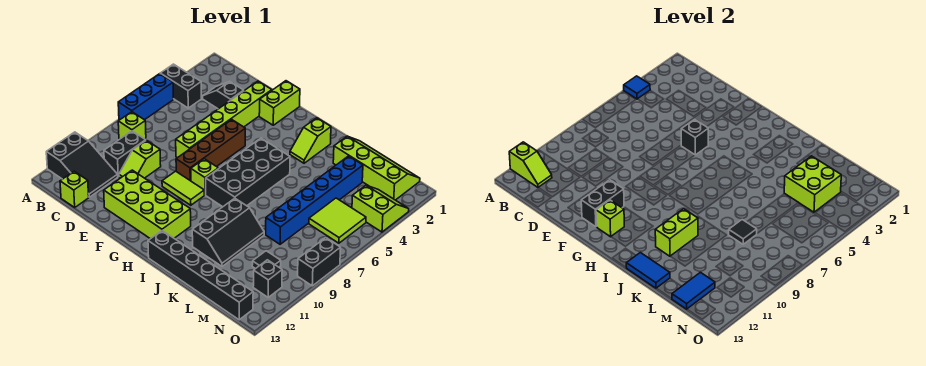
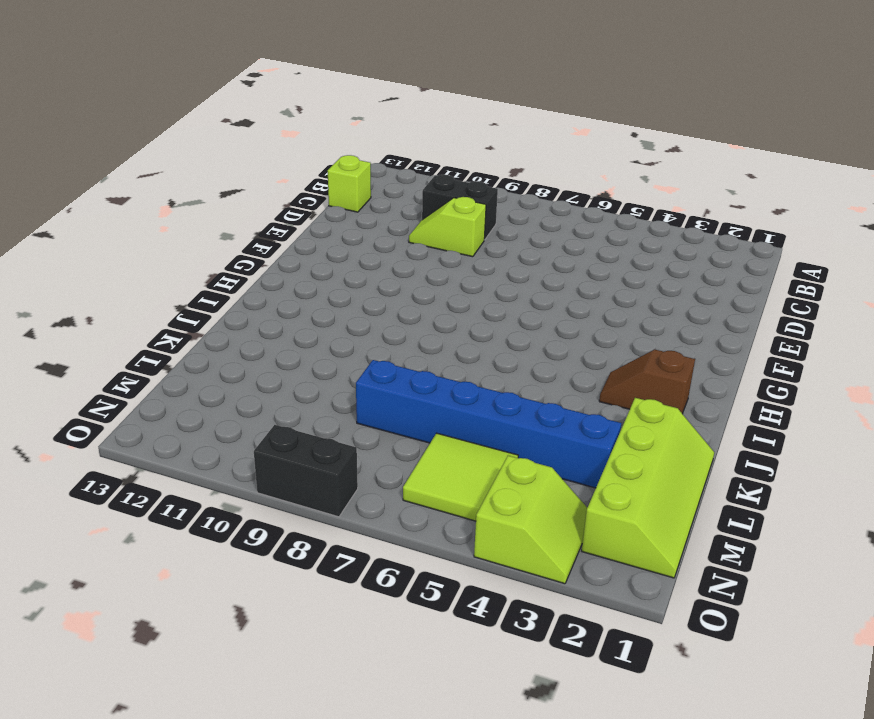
brown 1x2 slope [599,350,695,414] -> lime 1x2 slope [290,118,331,163]
none -> black 1x2 brick [160,64,201,108]
none -> blue 1x3 brick [118,74,173,120]
none -> black 2x3 slope [46,132,118,197]
none -> lime 1x1 brick [118,112,146,139]

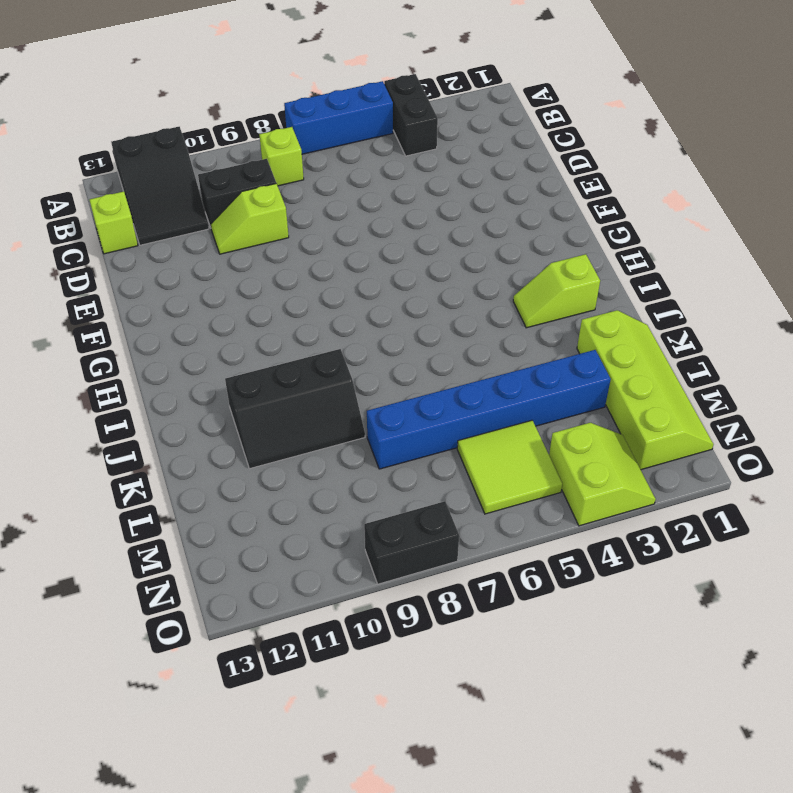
none -> black 1x2 slope [203,81,244,109]
none -> lime 1x6 brick [176,81,272,158]
none -> lime 2x4 brick [104,170,191,239]
none -> lime 1x2 brick [259,81,300,125]

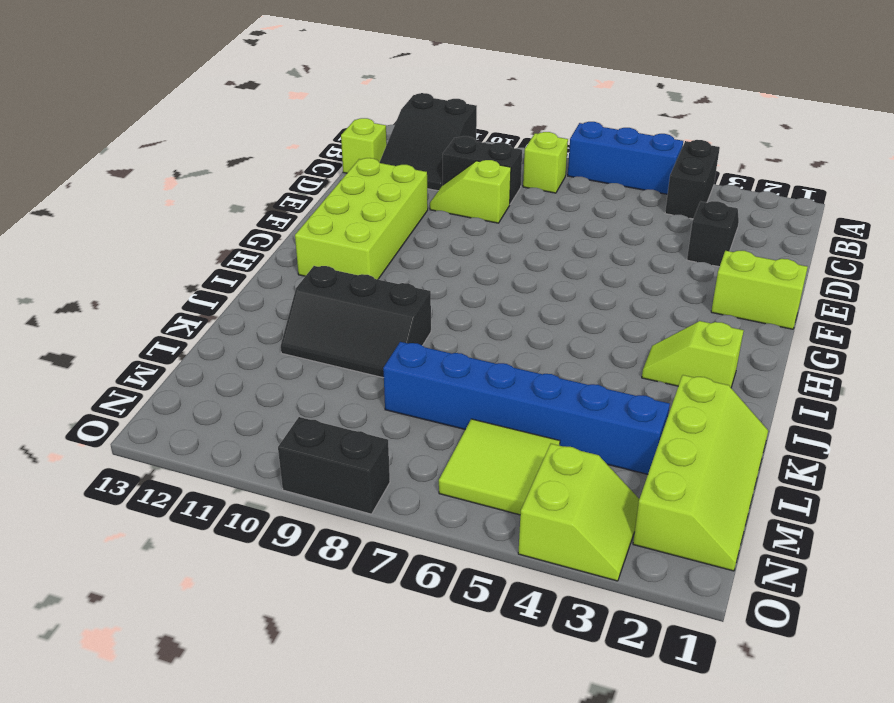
none -> lime 1x6 brick [176,81,272,158]
none -> brown 1x4 brick [176,119,245,181]
none -> lime 1x2 tile [162,171,204,205]
none -> lime 1x1 brick [191,159,218,195]

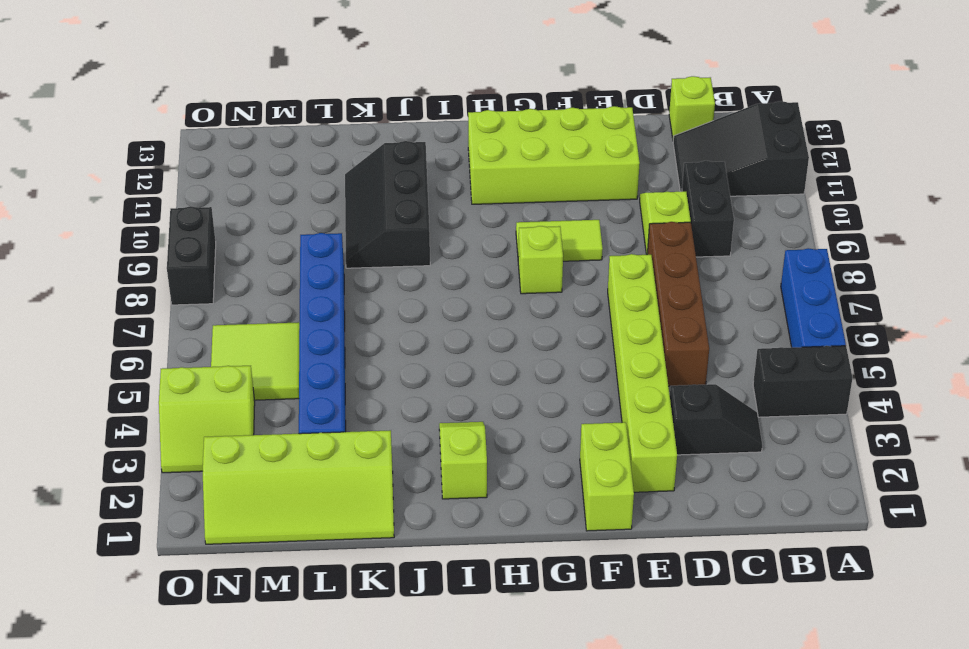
brown 1x4 brick [647,222,709,386] -> brown 1x4 brick moved to [176,119,245,181]
none -> lime 1x1 brick [118,112,146,139]
none -> black 2x4 brick [206,138,290,207]
none -> black 1x6 brick [148,231,253,320]
none -> black 1x1 tile [252,251,281,269]

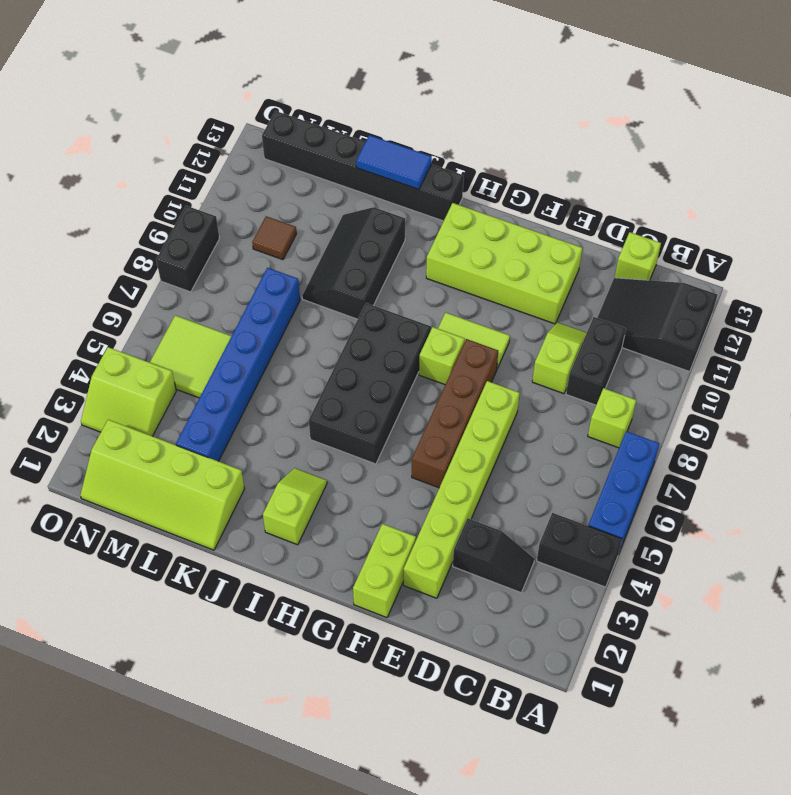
brown 1x1 tile [252,216,296,260] -> black 1x1 tile [252,251,281,269]
none -> black 1x1 brick [253,260,282,297]
none -> blue 1x1 tile [624,76,650,99]
none -> lime 1x2 slope [509,142,552,187]
none -> black 1x1 brick [681,119,708,155]

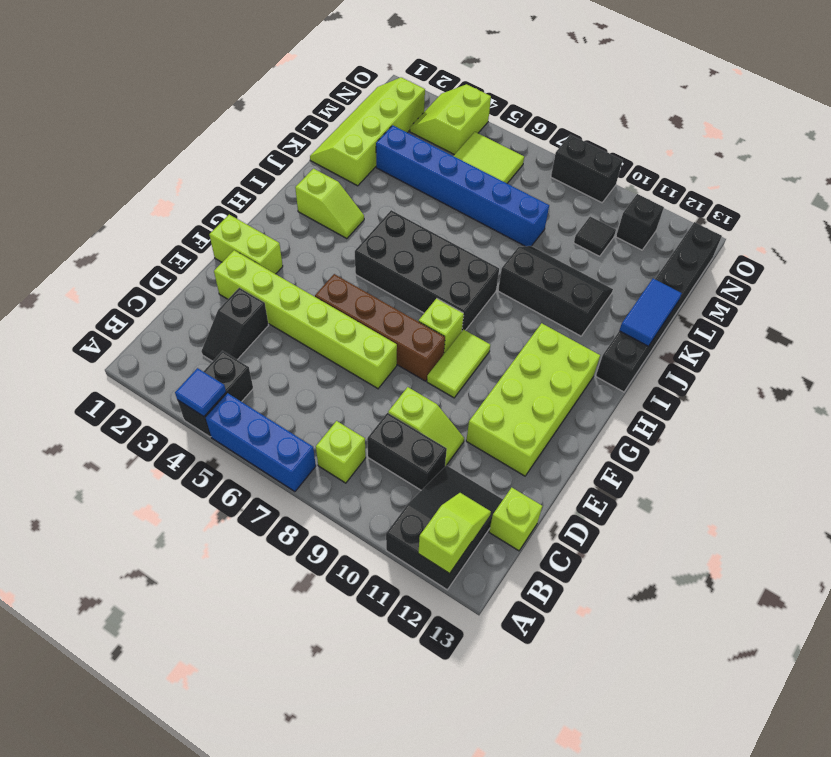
none -> black 1x1 brick [681,119,708,155]
none -> black 1x2 brick [581,180,624,227]
none -> lime 1x1 brick [596,200,624,237]
none -> lime 1x2 brick [655,209,698,256]

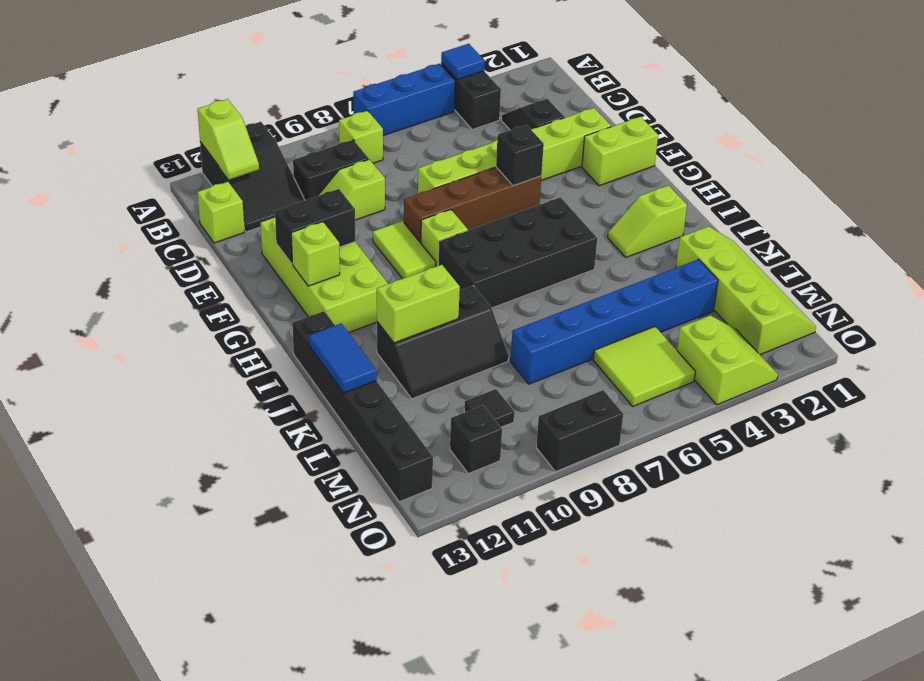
none -> lime 2x2 brick [784,156,841,212]
none -> black 1x1 tile [729,220,757,244]
none -> blue 1x2 tile [672,272,715,309]

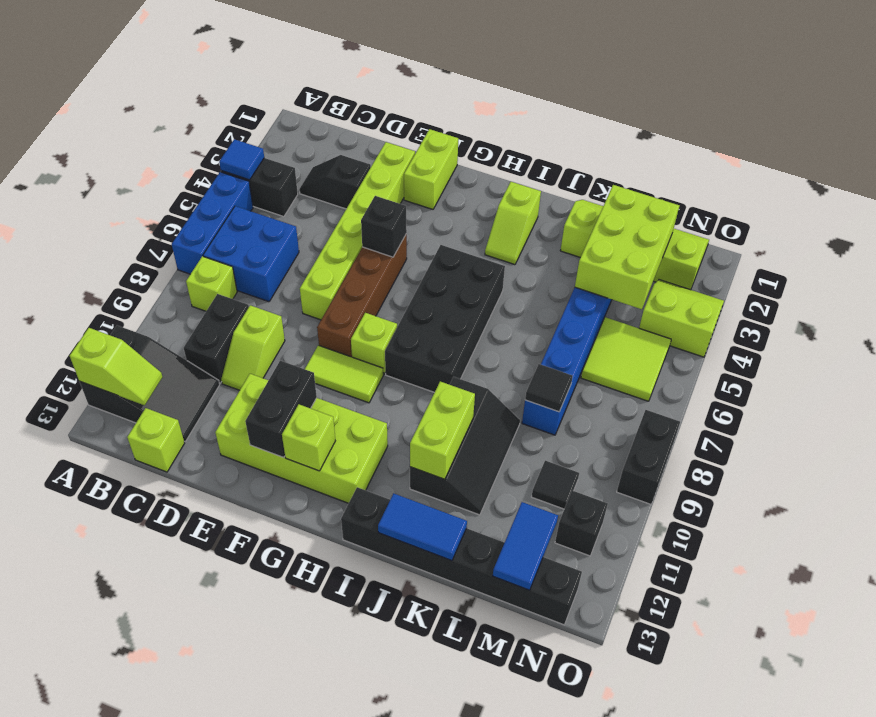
blue 2x2 brick [203,206,299,302] -> none
lime 2x3 brick [575,185,679,309] -> lime 2x2 brick [784,156,841,212]

